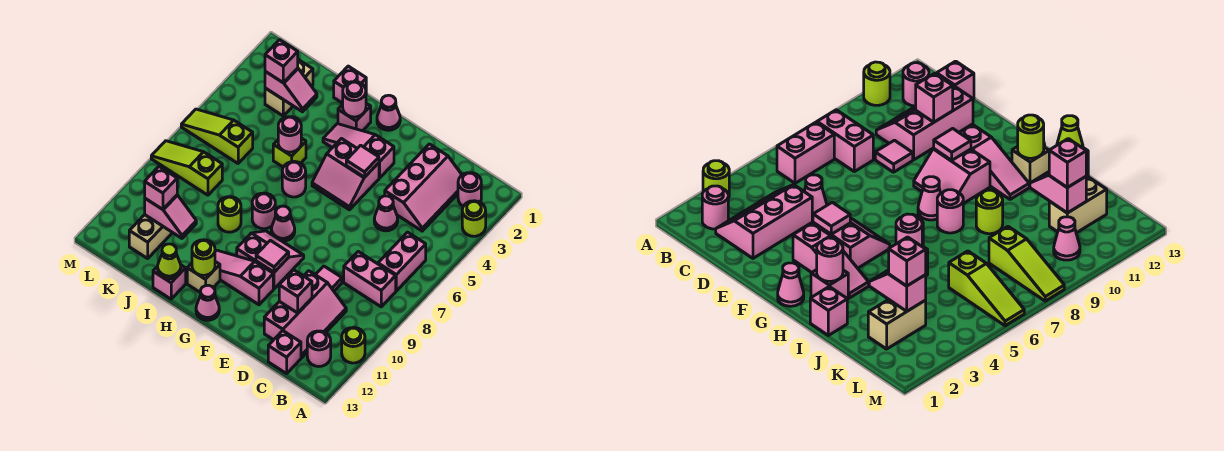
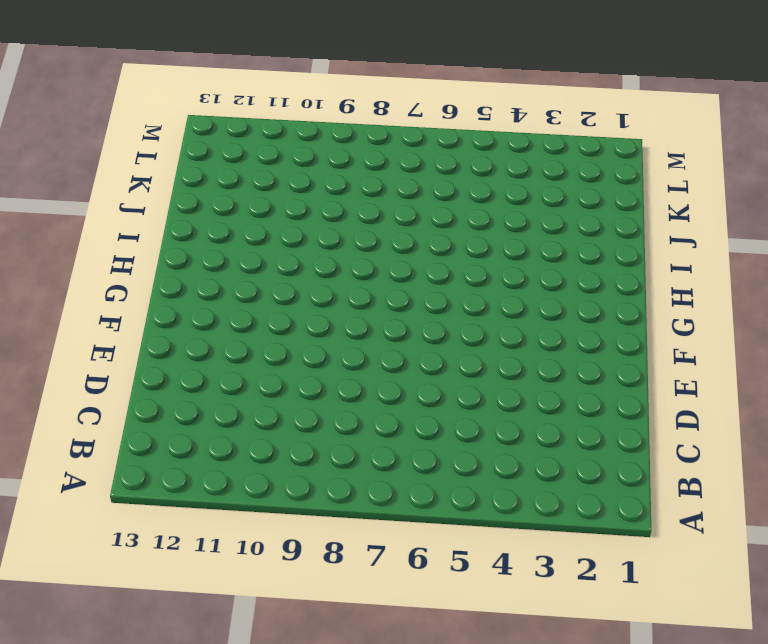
none -> lime 1x1 round brick [462,201,486,236]
none -> lime 1x1 round brick [342,328,365,363]
none -> pink 1x1 round brick [458,173,481,206]
none -> pink 1x2 brick [378,232,426,291]

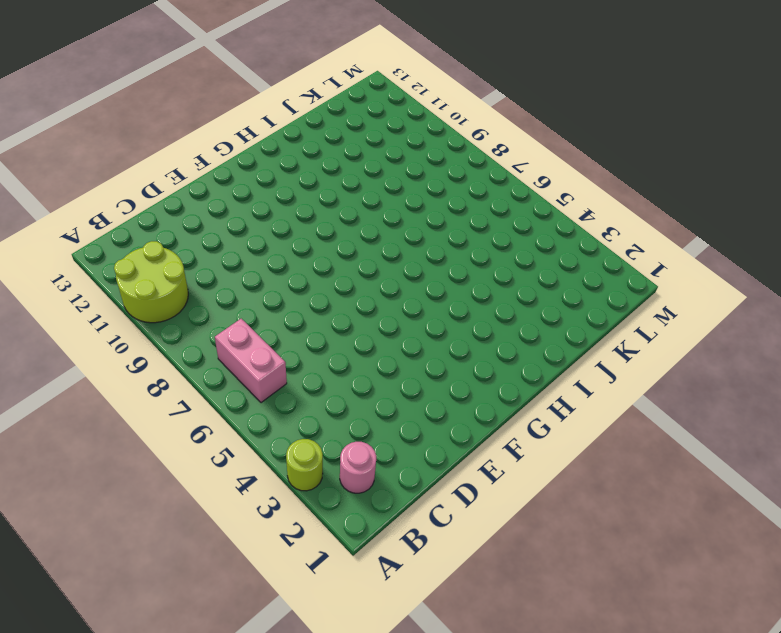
lime 2x2 round brick [114,241,188,323] -> lime 1x1 round brick [342,328,365,363]
none -> pink 1x2 brick [344,252,396,307]
none -> pink 1x1 round brick [307,331,331,367]
none -> pink 2x3 slope [385,144,462,231]
none -> pink 2x3 slope [264,271,346,358]

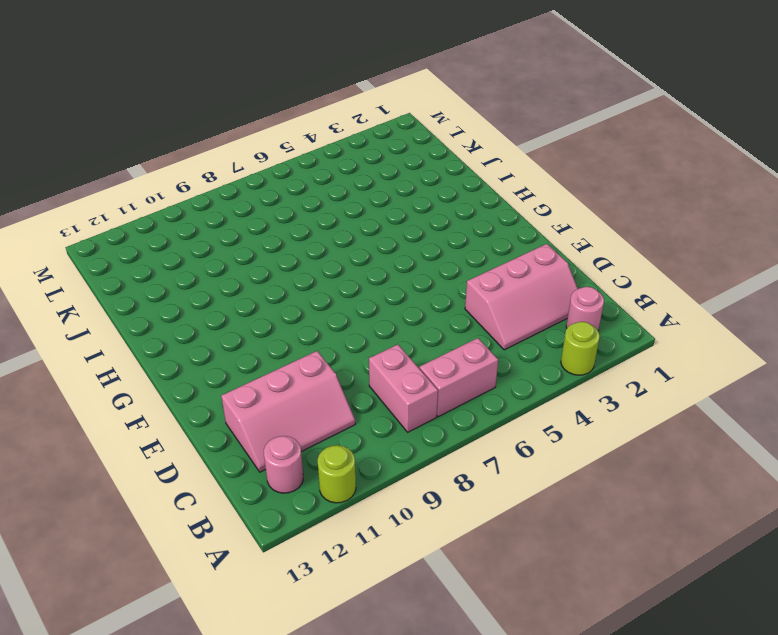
none -> pink 1x1 brick [268,331,301,374]
none -> pink 1x1 cone [374,196,398,231]
none -> pink 1x1 tile [316,266,342,291]
none -> pink 1x3 slope [323,124,394,178]

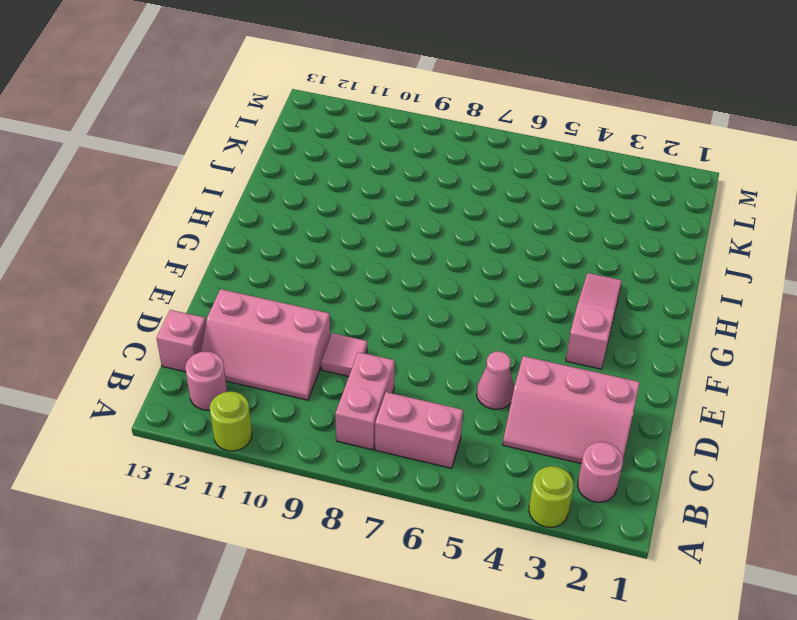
none -> pink 2x2 slope [312,139,379,210]
none -> pink 2x2 slope [237,231,304,289]
none -> pink 1x3 slope [215,250,273,305]
none -> pink 1x1 cone [377,95,400,130]

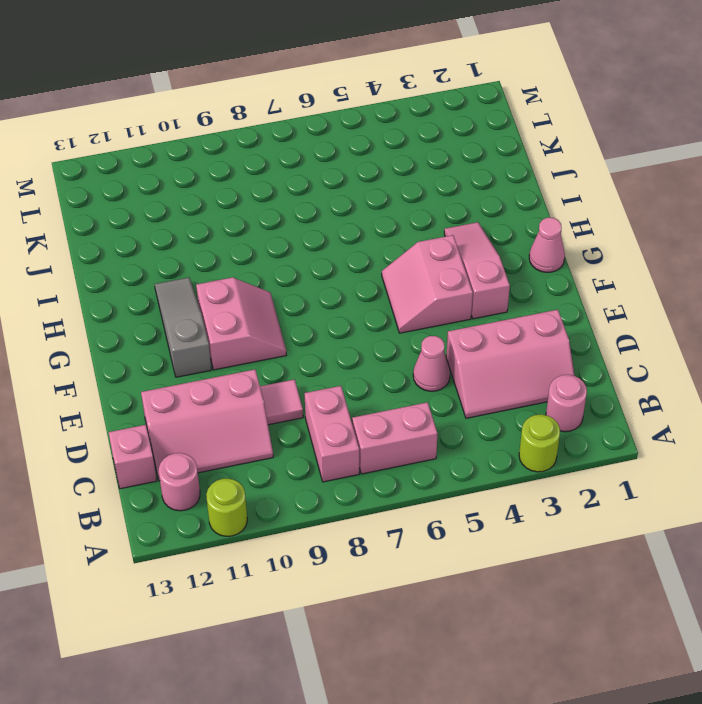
grey 1x3 slope [155,278,211,377] -> pink 1x3 slope [215,250,273,305]
none -> pink 1x1 cone [271,206,295,241]
none -> pink 1x1 cone [196,285,219,320]
none -> pink 1x1 brick [338,103,371,131]
none -> pink 1x1 round brick [282,162,306,197]

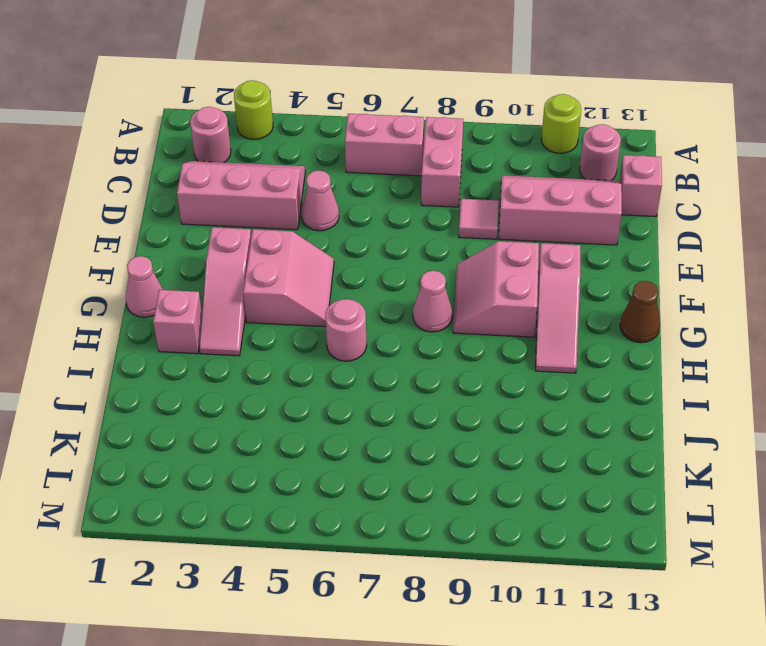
brown 1x1 cone [620,281,660,343] -> pink 1x1 cone [196,285,219,320]
none -> pink 1x1 round brick [252,193,275,229]
none -> tan 1x1 brick [187,262,220,292]
none -> pink 1x1 brick [334,66,366,103]
none -> lime 1x1 brick [273,138,306,167]

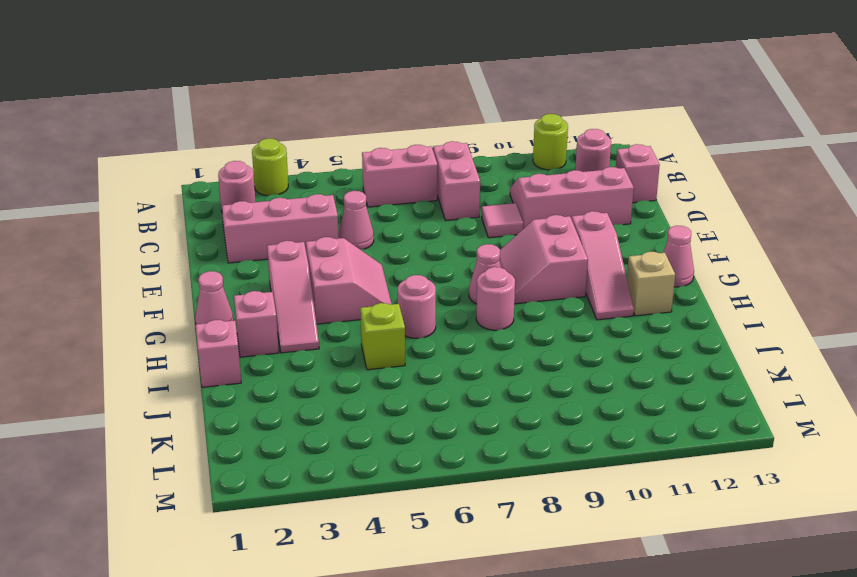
none -> lime 1x1 round brick [218,197,241,232]
none -> pink 1x1 brick [153,265,186,299]
none -> tan 1x2 brick [265,60,313,116]
none -> lime 1x3 slope [181,109,253,163]

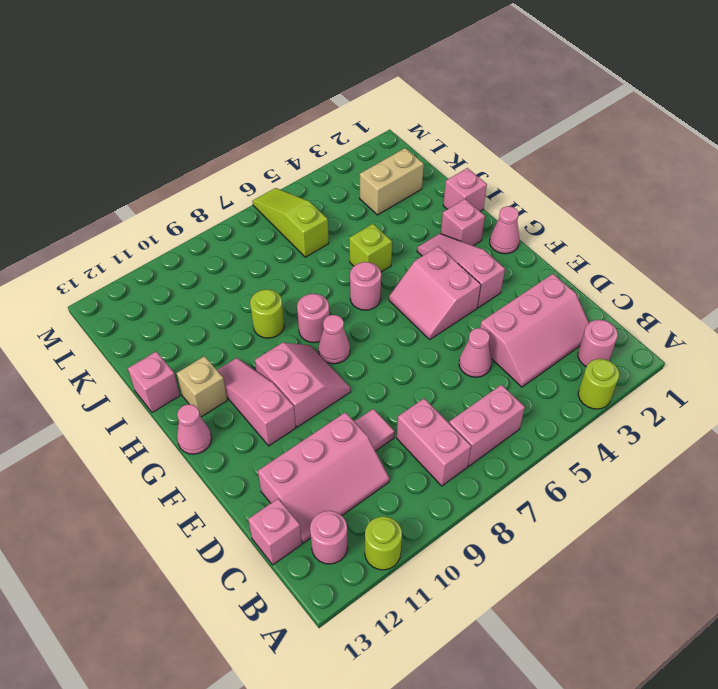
none -> lime 1x3 slope [151,141,222,195]
none -> tan 1x2 brick [129,215,172,258]
none -> pink 1x1 cone [1054,217,1080,260]
none -> pink 1x1 brick [279,270,312,313]

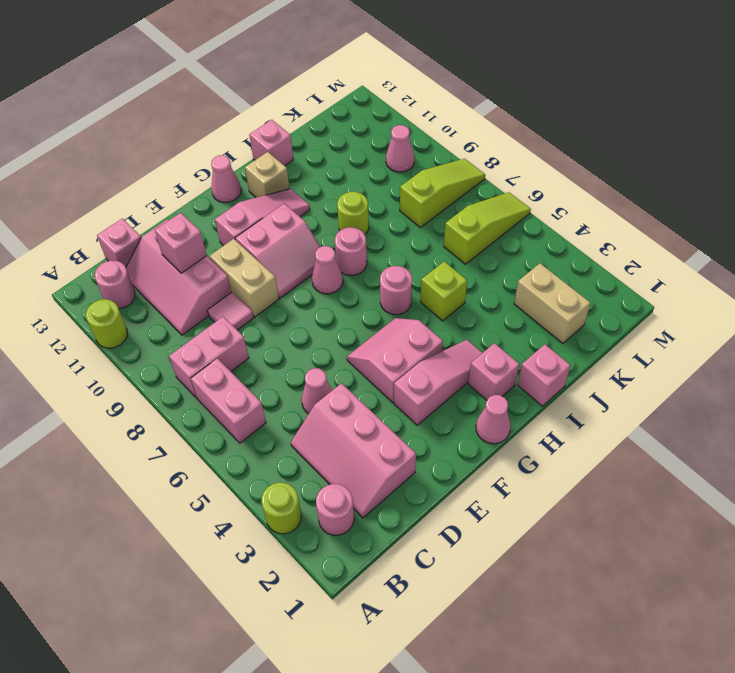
tan 1x2 brick [209,239,279,317] -> tan 1x2 brick moved to [129,215,172,258]
none -> pink 1x1 tile [346,145,379,177]
none -> pink 1x1 tile [256,240,289,272]
none -> pink 1x1 round brick [343,81,366,117]
none -> lime 1x1 round brick [192,240,215,275]

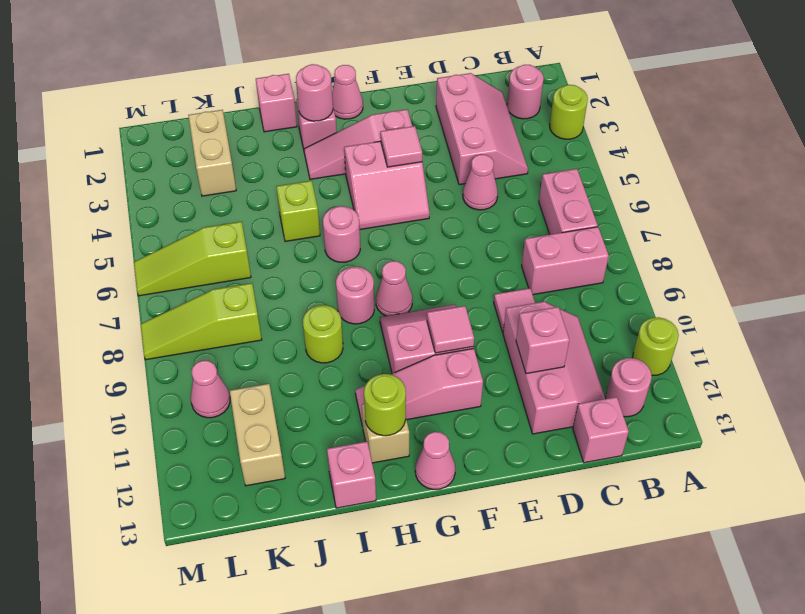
none -> pink 1x1 round brick [278,117,301,152]
none -> lime 1x1 cone [158,244,181,279]
none -> pink 1x2 slope [265,68,317,112]
none -> pink 1x2 slope [145,195,196,238]

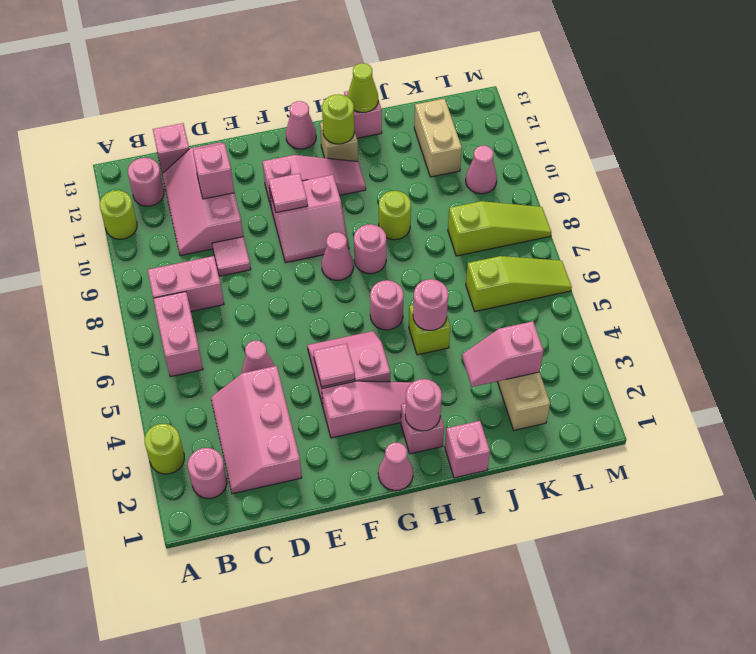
none -> pink 1x2 slope [145,195,196,238]
none -> pink 1x1 brick [265,40,298,83]
none -> pink 1x1 brick [145,167,177,210]

